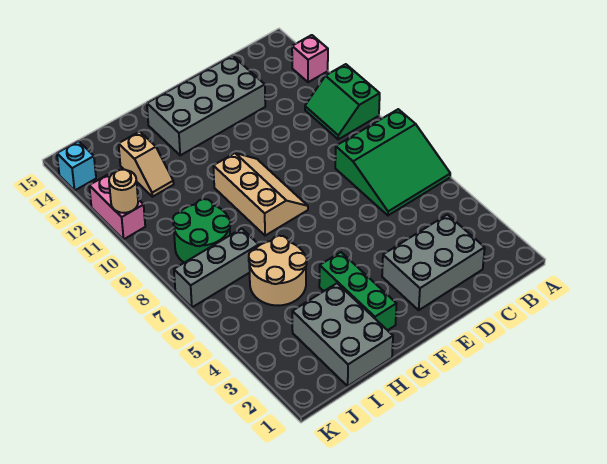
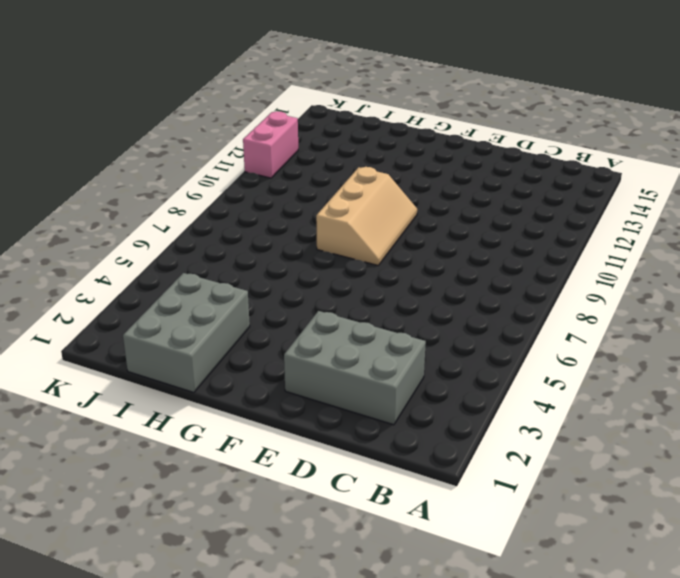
none -> green 3x3 slope [335,109,450,215]
none -> green 2x2 slope [305,64,380,139]
none -> pink 1x1 brick [292,35,328,82]

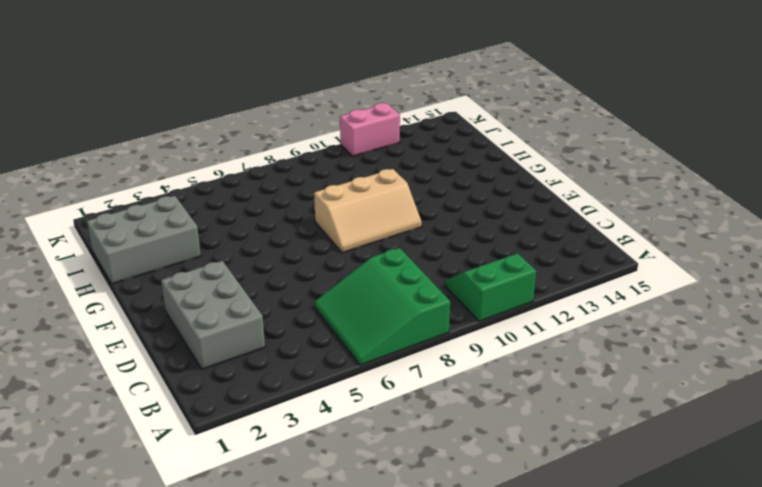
none -> pink 1x1 brick [292,35,328,82]
none -> grey 2x4 brick [147,56,265,155]
none -> green 1x3 brick [319,252,396,330]

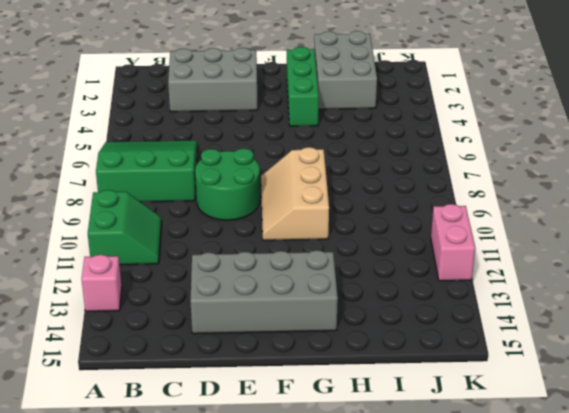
green 2x2 round brick [195,148,260,220] -> green 2x2 round brick moved to [173,199,230,263]
none -> tan 2x2 round brick [249,236,307,306]
none -> grey 1x3 brick [174,229,259,307]
none -> tan 1x2 slope [119,132,174,197]

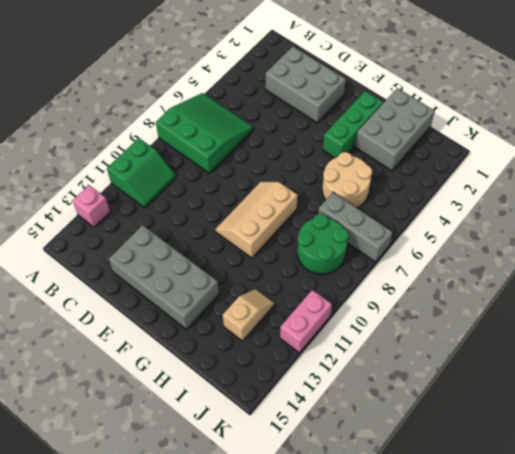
none -> cyan 1x1 brick [57,141,96,190]
none -> tan 1x1 round brick [109,170,138,213]

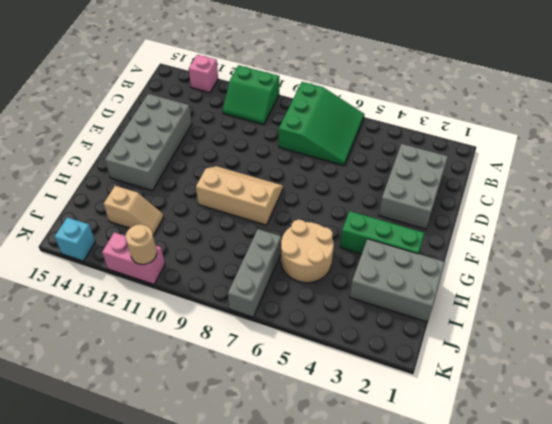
none -> green 2x2 round brick [173,199,230,263]

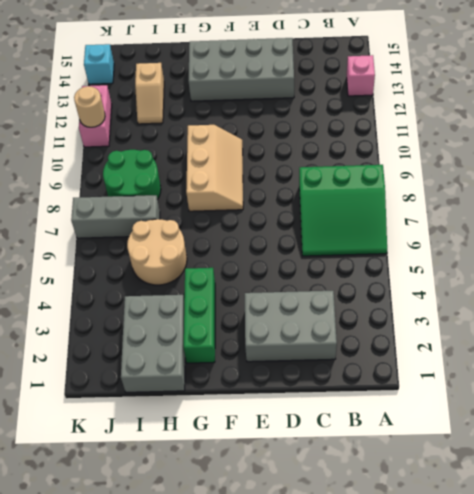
none -> green 2x2 slope [305,64,380,139]

